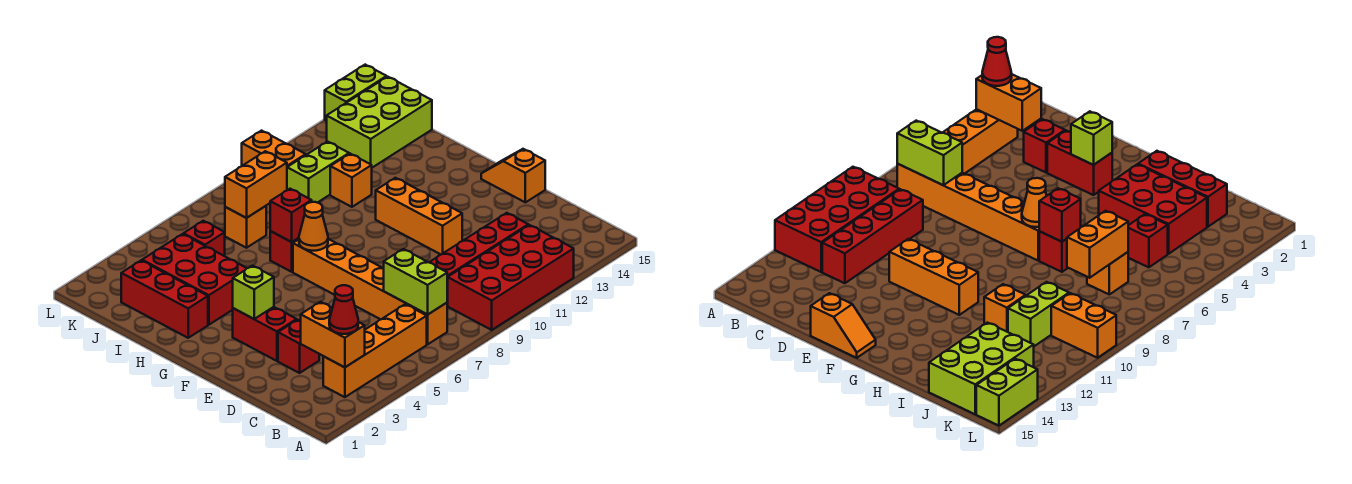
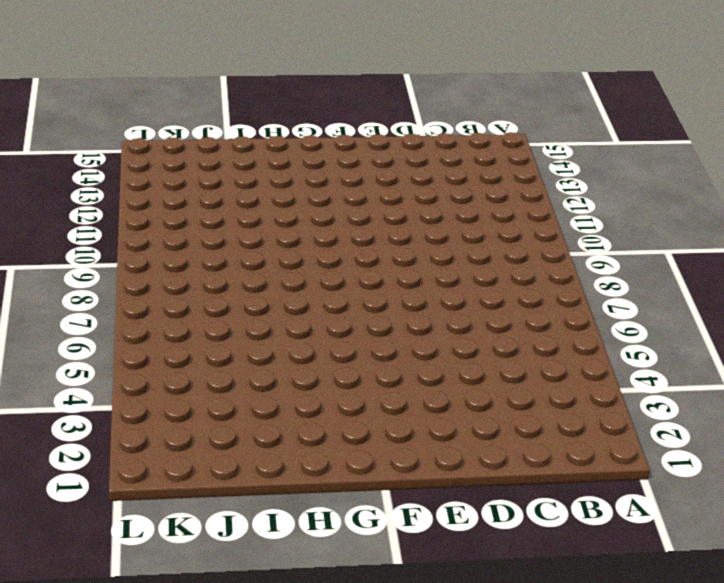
none -> red 2x4 brick [447,225,574,330]
none -> orange 1x4 brick [323,304,427,397]
none -> orange 1x6 brick [293,239,447,344]

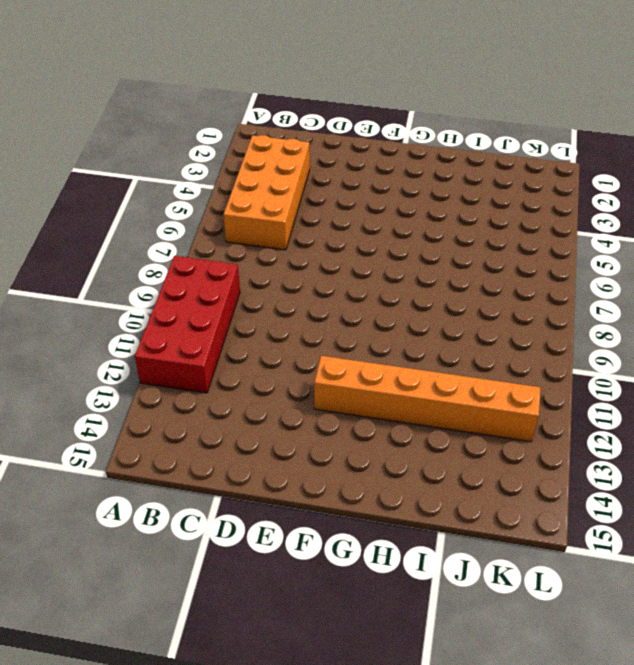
orange 2x4 brick [223,135,310,250] -> orange 1x4 brick [323,304,427,397]
orange 1x6 brick [314,356,541,442] -> orange 1x6 brick moved to [293,239,447,344]
none -> red 1x4 brick [429,213,528,305]
none -> red 1x1 brick [278,320,319,373]
none -> red 1x2 brick [233,307,297,361]

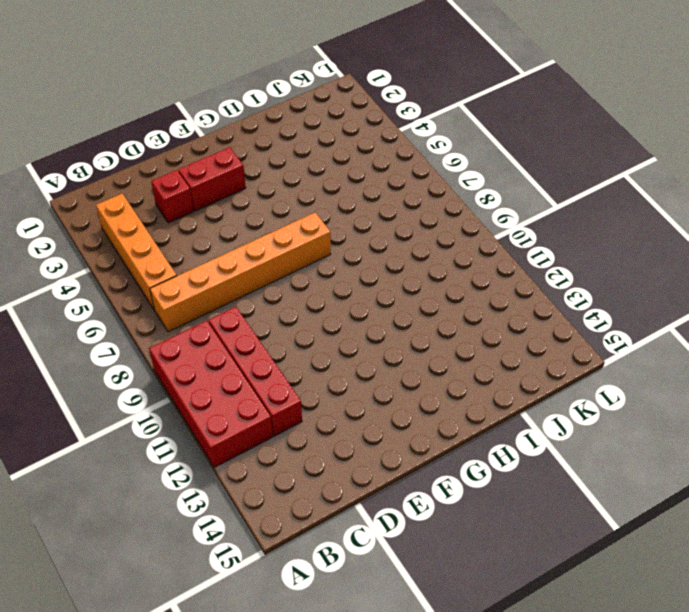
none -> orange 1x3 brick [376,178,462,254]
none -> orange 1x2 slope [481,149,545,202]
none -> red 1x3 brick [121,261,208,338]

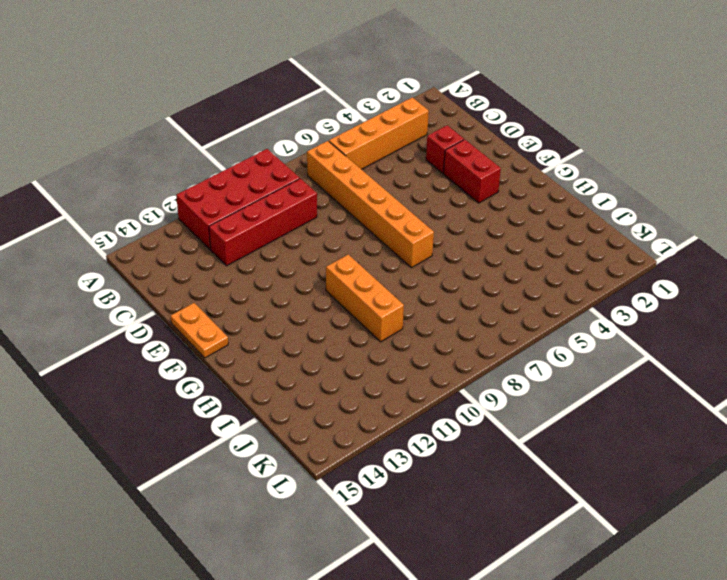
orange 1x2 plate [171,303,228,358] -> orange 1x2 slope [481,149,545,202]
orange 1x3 brick [326,254,404,342] -> orange 1x3 brick moved to [376,178,462,254]
none -> red 1x3 brick [121,261,208,338]
none -> red 2x3 brick [142,234,247,325]
none -> red 1x1 brick [270,231,299,272]

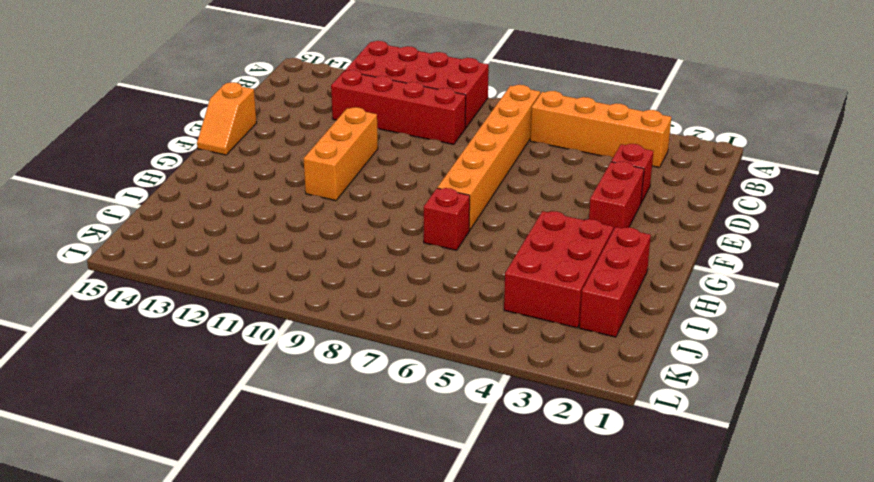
none -> orange 1x1 brick [330,154,372,207]
none -> red 1x1 brick [184,221,225,256]
none -> orange 1x1 brick [225,206,266,248]

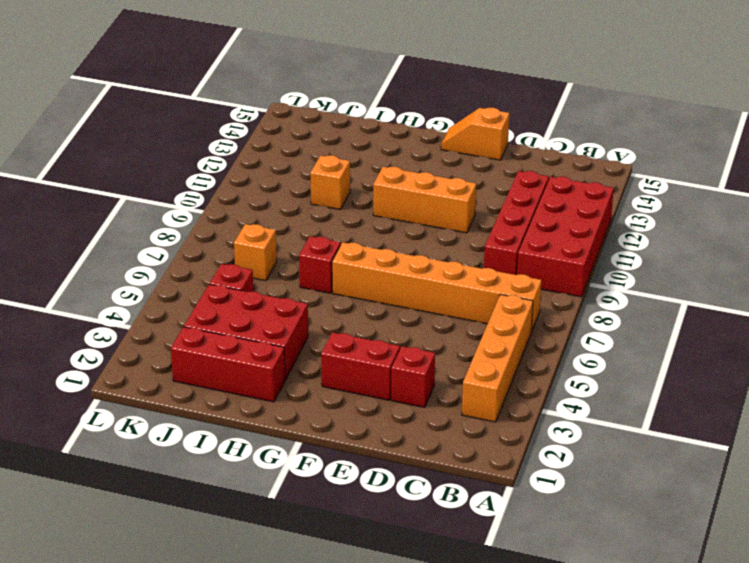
none -> lime 1x2 brick [287,142,349,203]
none -> lime 2x3 brick [327,77,432,168]
none -> orange 1x2 brick [242,131,306,167]

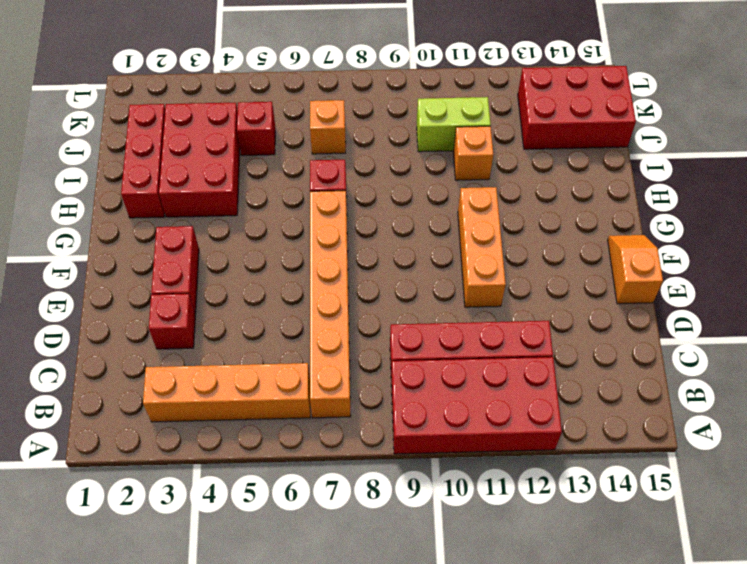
red 2x3 brick [518,66,636,149] -> lime 2x3 brick [327,77,432,168]
none -> orange 1x2 brick [242,131,306,167]
none -> lime 1x2 brick [325,65,387,121]
none -> orange 1x2 brick [301,302,365,367]

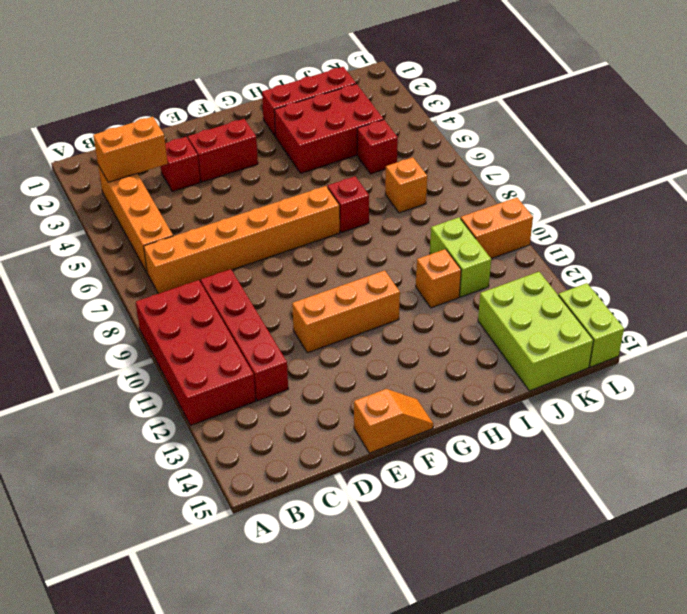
none -> lime 1x2 brick [384,249,447,315]
none -> lime 1x1 brick [233,266,274,319]
none -> orange 1x1 cone [299,202,328,251]

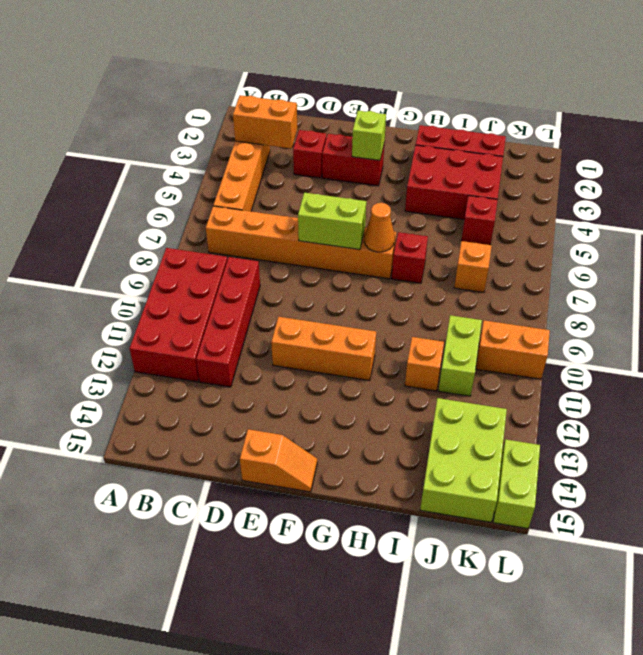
lime 1x2 brick [298,193,366,249] -> lime 1x2 brick moved to [384,249,447,315]
none -> red 1x1 brick [270,189,312,242]
none -> orange 1x2 brick [225,151,287,218]
none -> red 1x1 cone [329,285,358,334]

